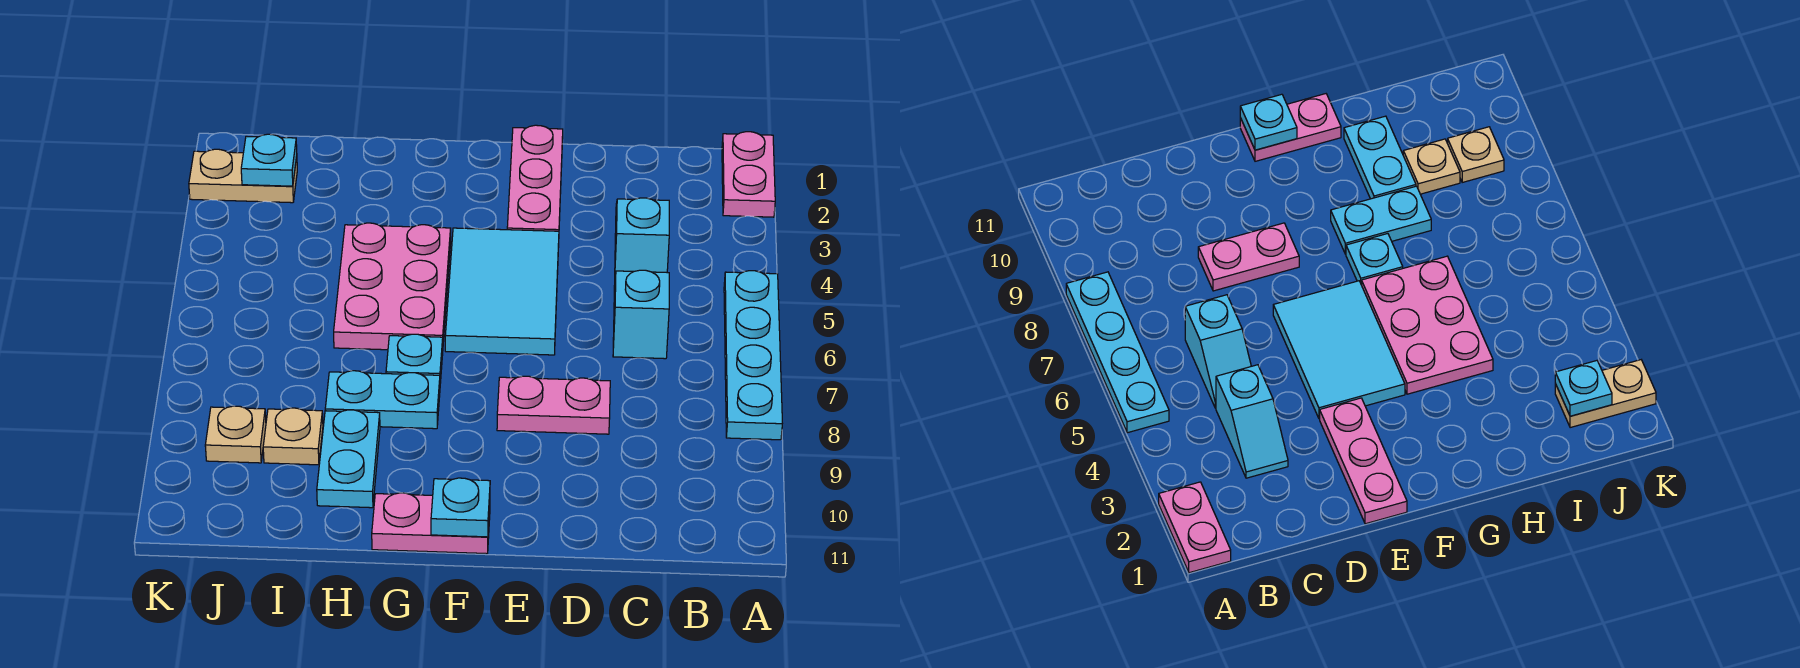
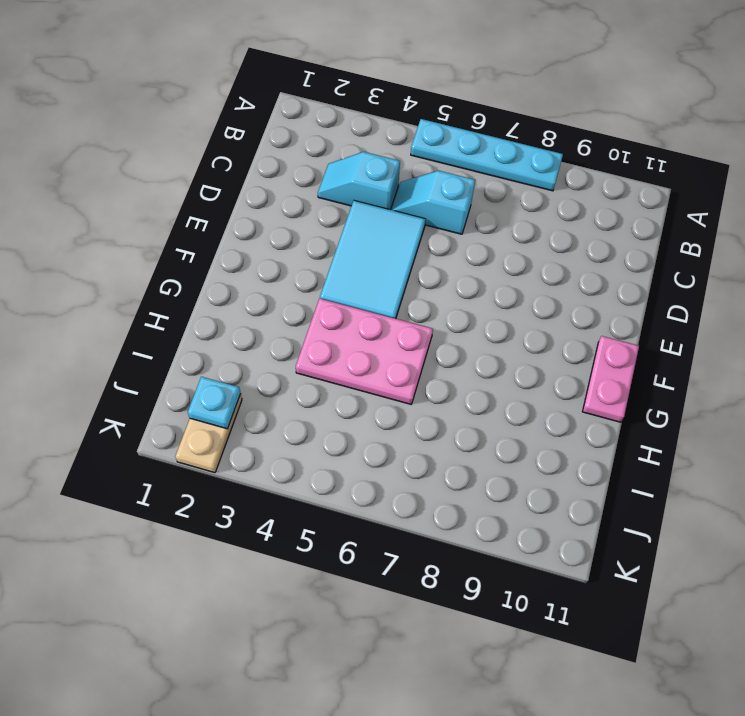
cyan 2x3 tile [320,201,426,319] -> cyan 2x3 tile turned to [445,228,559,355]
none -> pink 1x2 plate [722,132,775,217]
none -> pink 1x2 plate [497,376,610,434]
none -> pink 1x3 plate [507,125,563,231]

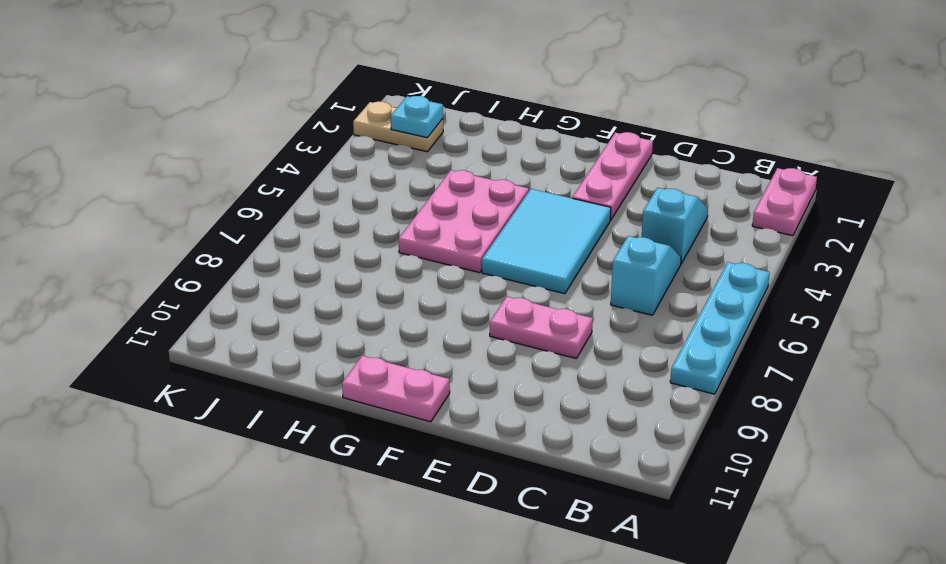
none -> cyan 1x1 plate [386,334,443,383]
none -> cyan 1x2 plate [325,371,440,429]
none -> cyan 1x2 plate [317,410,380,508]

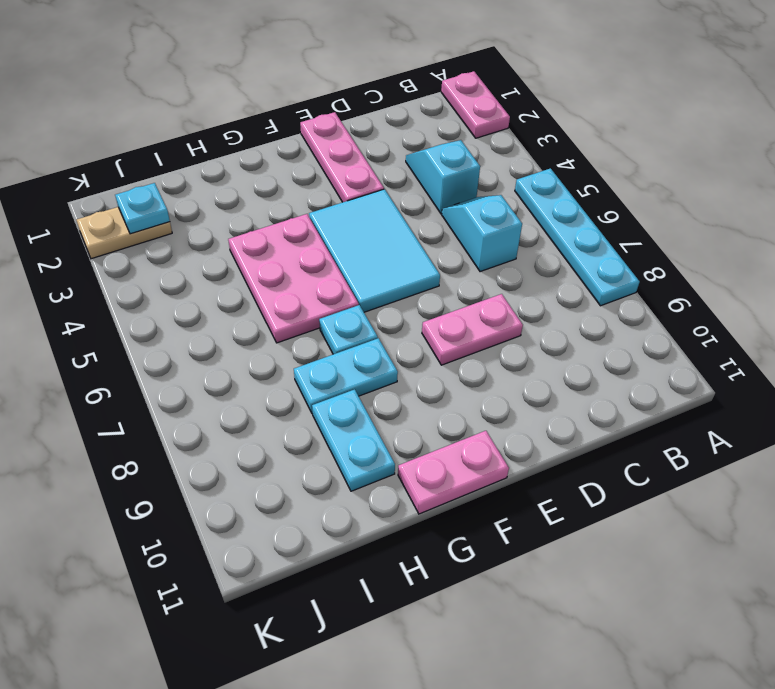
none -> tan 1x1 plate [263,408,323,465]
none -> tan 1x1 plate [205,406,266,463]
none -> cyan 1x1 plate [431,478,490,537]

